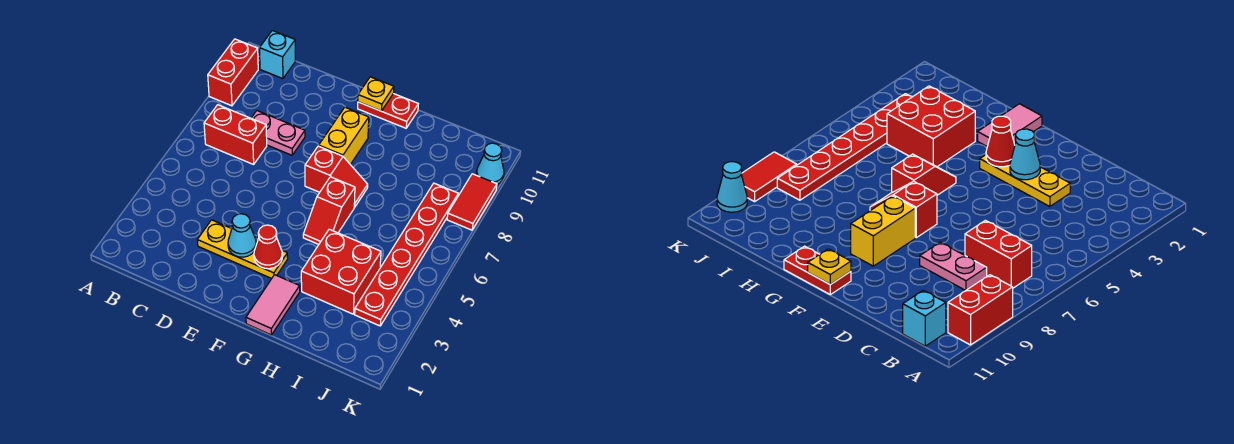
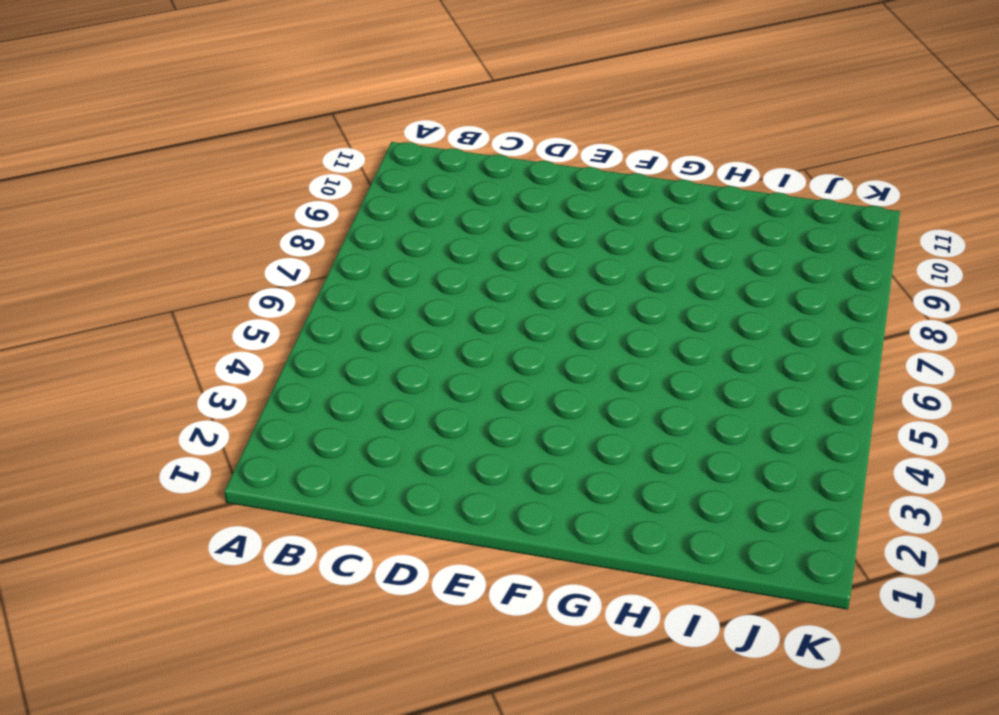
none -> red 1x2 brick [208,39,258,106]
none -> red 1x2 brick [204,105,267,164]
none -> cyan 1x1 brick [259,31,295,79]

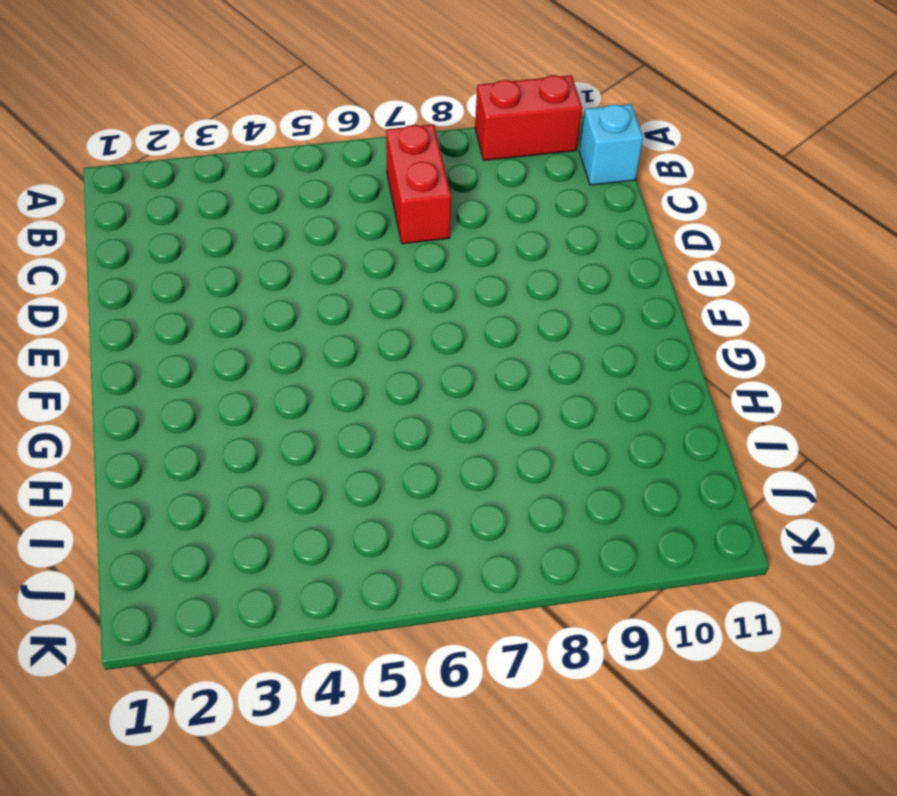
none -> pink 1x2 plate [251,111,305,155]
none -> yellow 1x3 plate [197,220,288,279]
none -> red 1x2 slope [305,146,368,207]

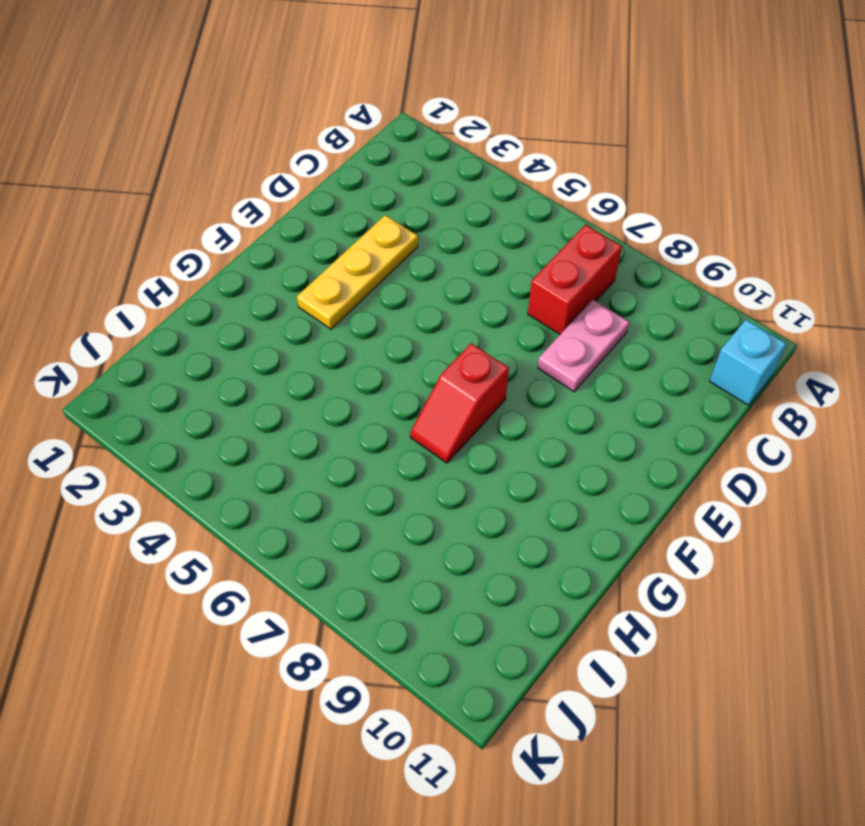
none -> red 1x2 brick [208,39,258,106]
none -> yellow 1x2 brick [319,107,369,165]
none -> red 1x2 plate [358,94,418,128]

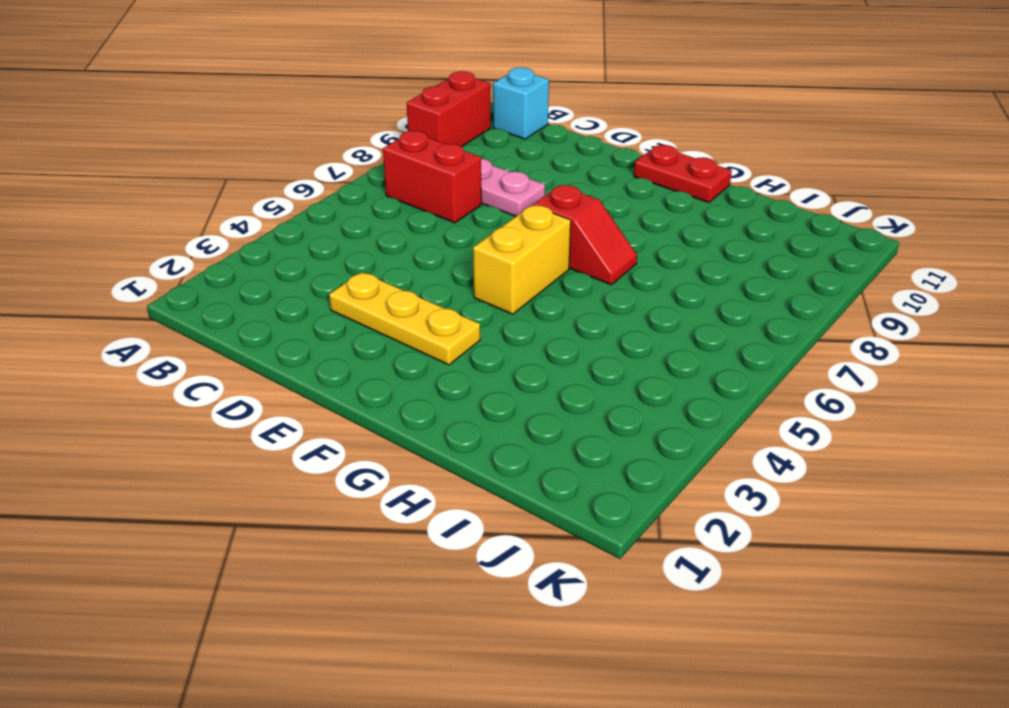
yellow 1x2 brick [473,205,571,314] -> yellow 1x2 brick moved to [319,107,369,165]
none -> pink 1x2 tile [246,275,300,335]
none -> red 1x2 slope [303,177,355,244]
none -> red 2x2 brick [301,229,381,314]

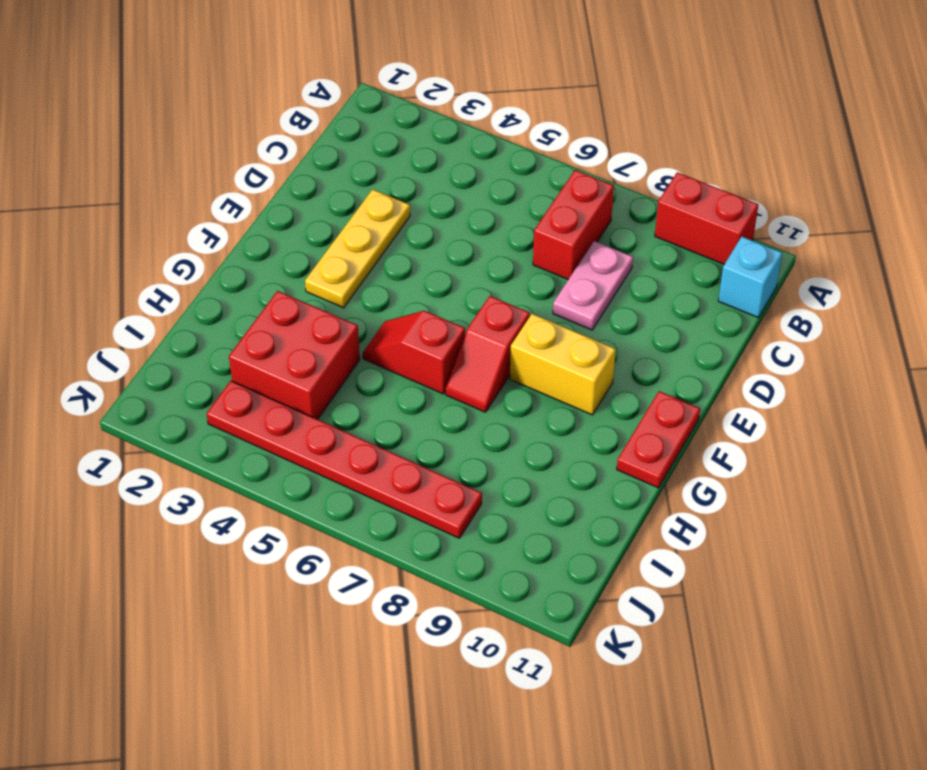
none -> pink 1x2 tile [246,275,300,335]
none -> red 1x2 tile [447,174,497,230]
none -> cyan 1x1 cone [476,143,504,184]

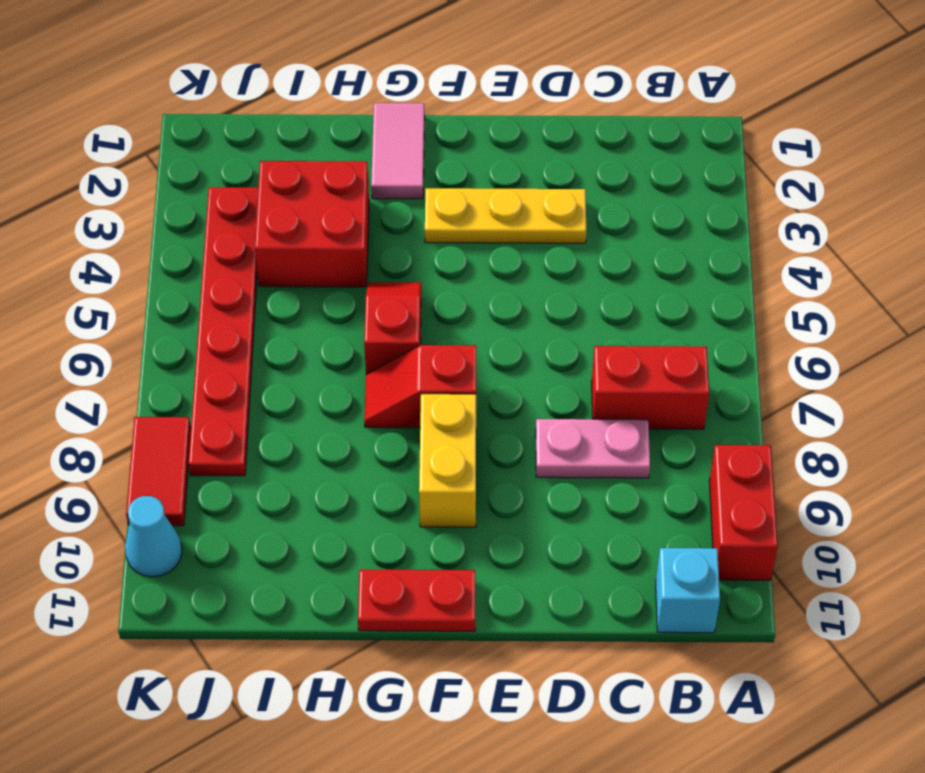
none -> cyan 1x1 cone [228,214,256,257]
none -> red 1x1 cone [254,225,282,269]
none -> yellow 1x1 plate [358,77,394,111]

